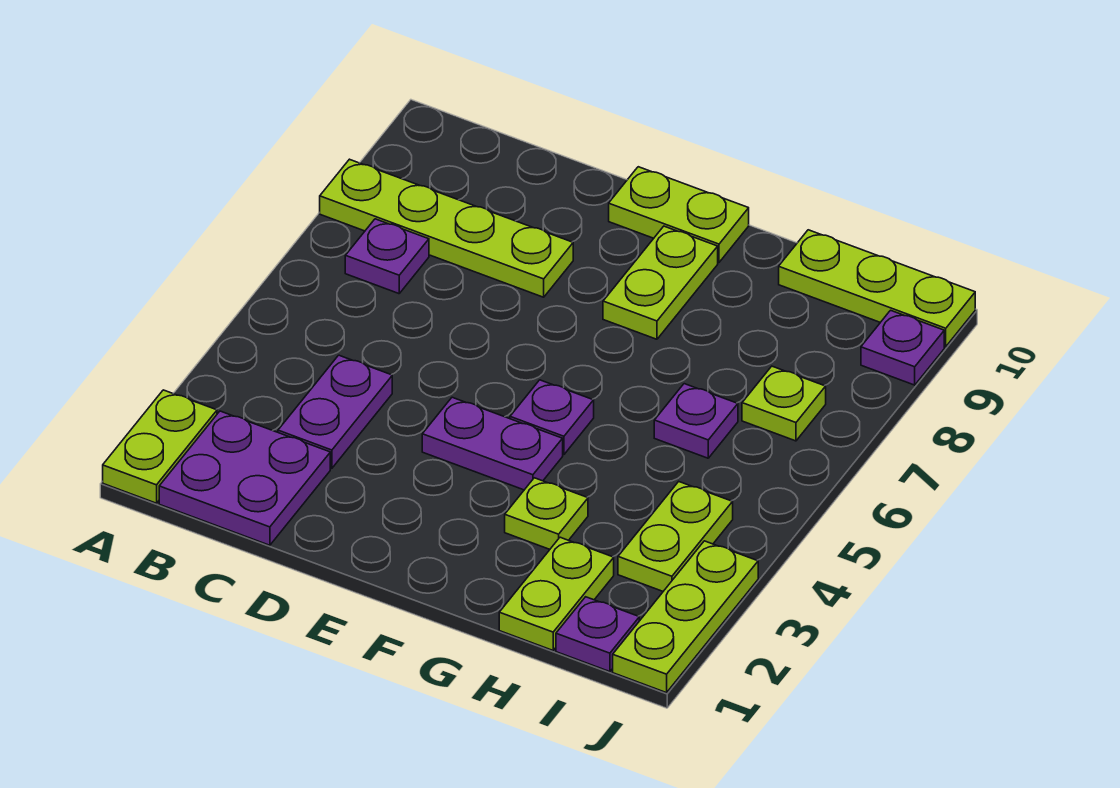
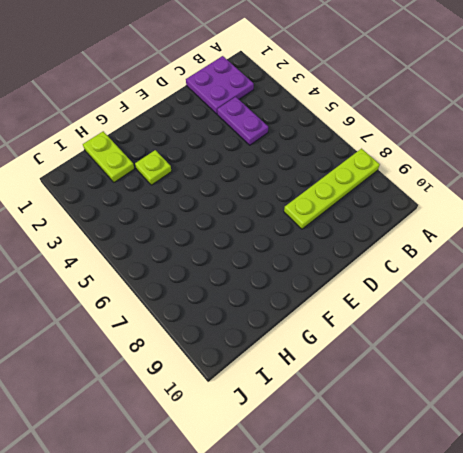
none -> lime 1x2 plate [103,390,217,503]
none -> purple 1x1 plate [345,219,429,294]
none -> purple 1x2 plate [422,397,563,490]

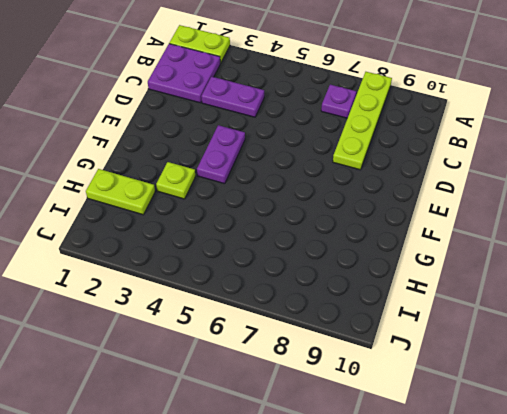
none -> lime 1x2 plate [609,167,749,262]
none -> purple 1x1 plate [510,380,594,455]
none -> lime 1x2 plate [603,226,718,339]

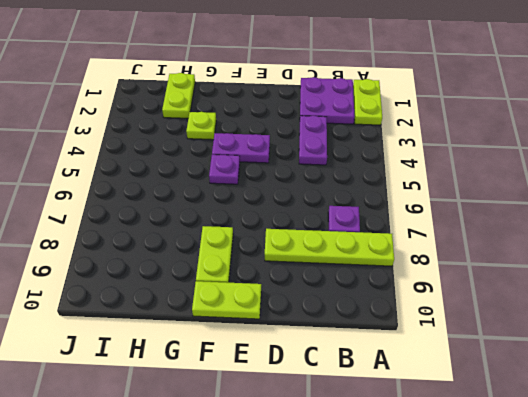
none -> purple 1x1 plate [654,384,738,458]
none -> lime 1x3 plate [779,230,975,347]
none -> purple 1x1 plate [556,597,639,672]

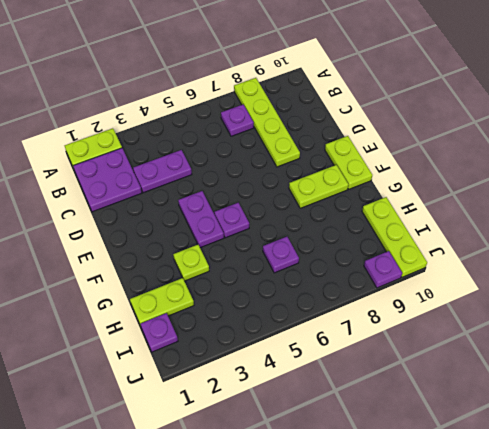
none -> lime 1x2 plate [618,482,733,591]
none -> lime 1x1 plate [742,366,826,441]
none -> lime 1x3 plate [613,541,758,693]

